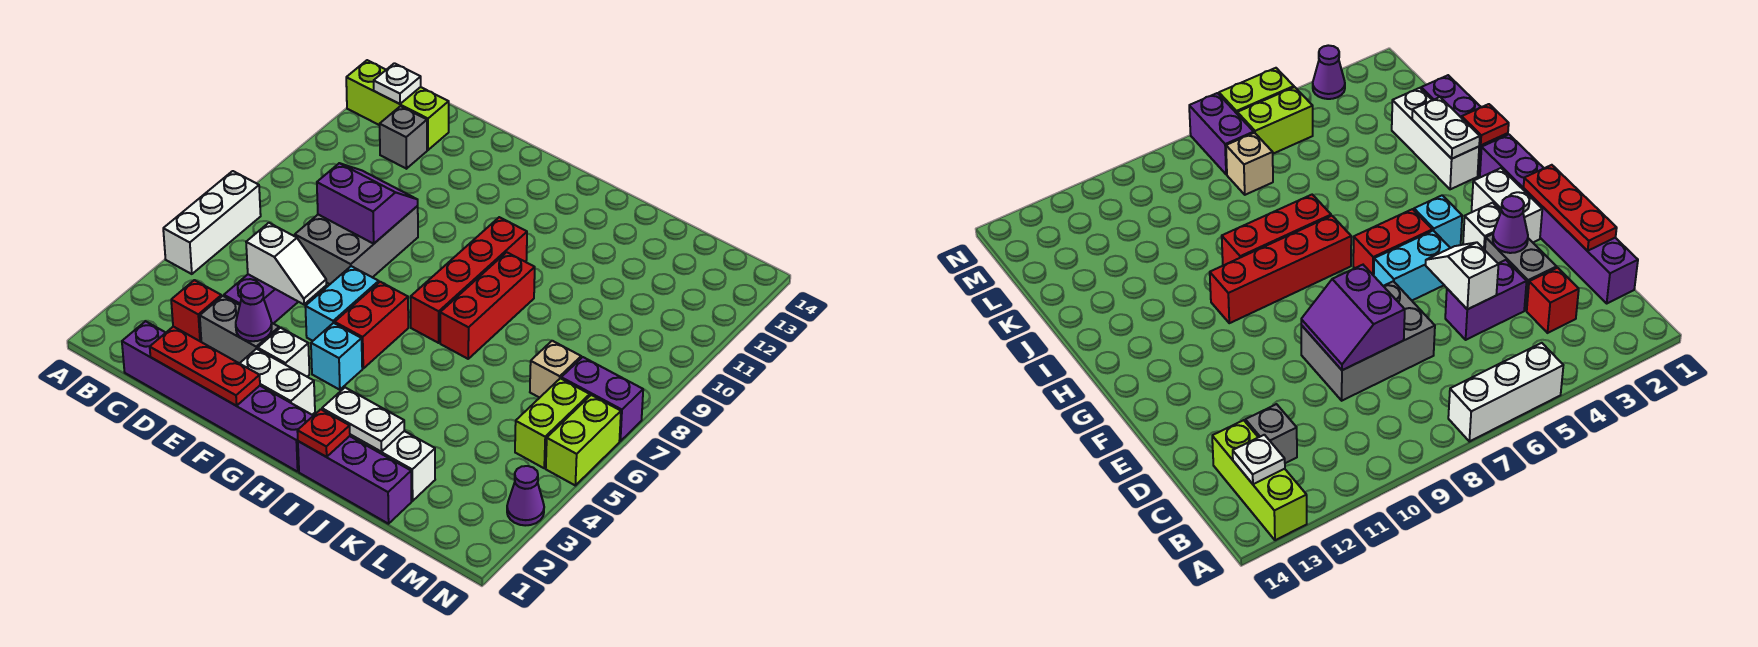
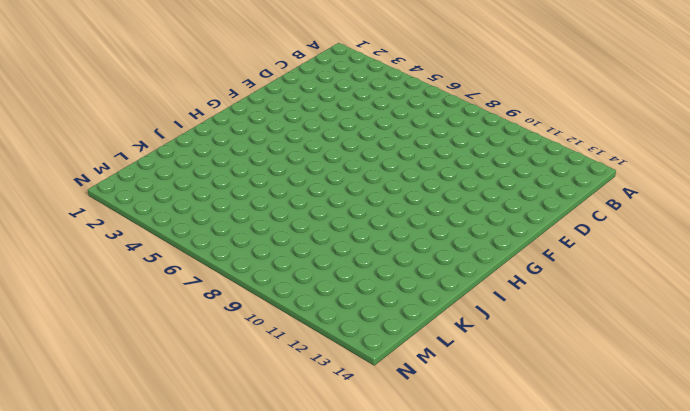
none -> white 1x3 brick [163,171,261,274]
none -> lime 1x3 brick [346,60,449,150]
none -> purple 1x6 brick [122,321,313,472]

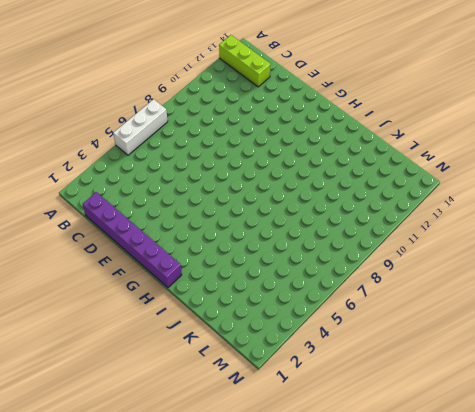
none -> red 1x1 brick [171,280,221,342]
none -> grey 1x1 brick [380,106,427,169]
none -> grey 1x2 brick [200,296,279,363]

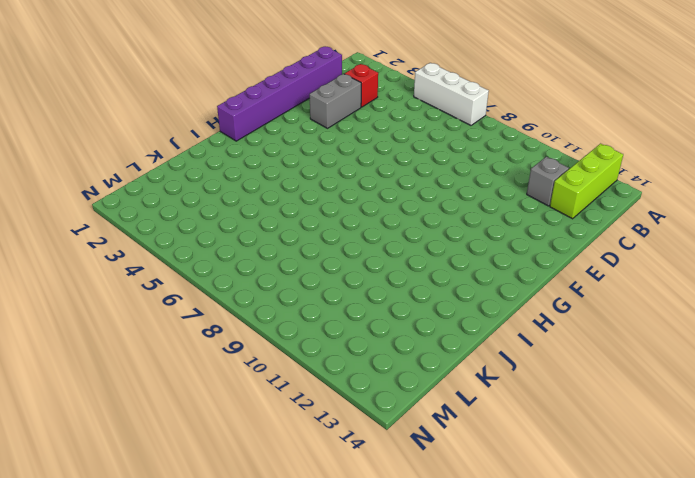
none -> purple 1x2 brick [224,274,298,324]
none -> grey 2x3 brick [295,206,418,284]
none -> white 1x2 brick [240,349,315,415]

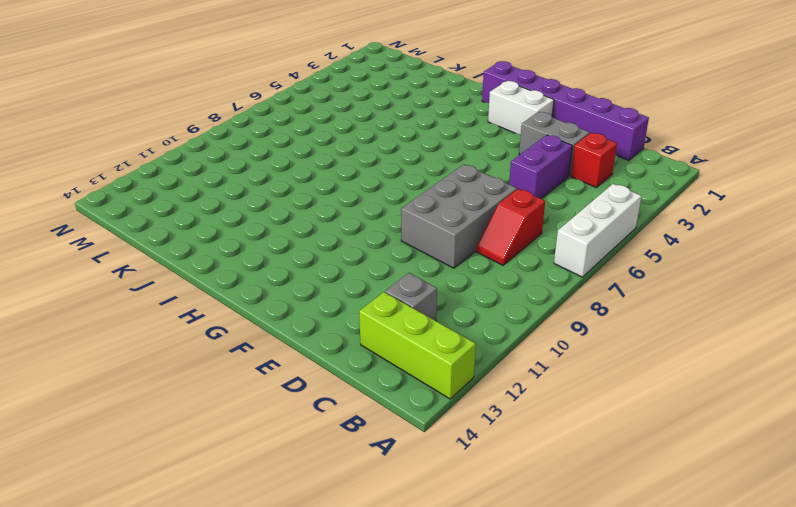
red 1x2 slope [476,189,545,265] -> none
none -> white 1x1 brick [258,328,309,376]
none -> cyan 1x2 brick [305,266,379,341]
none -> cyan 1x1 brick [311,323,362,390]

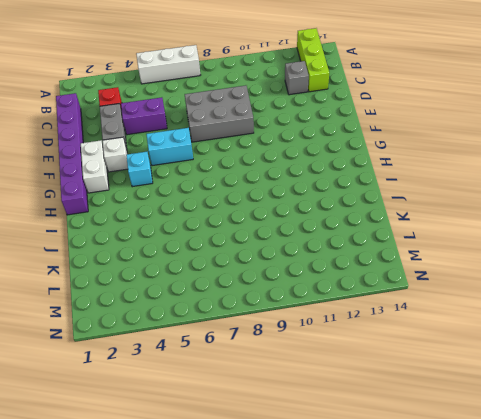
none -> red 1x2 brick [335,282,408,368]
none -> red 1x4 brick [411,217,527,343]
none -> purple 1x3 brick [298,436,411,524]

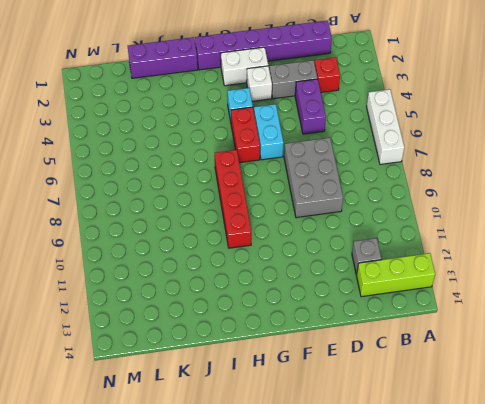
none -> white 1x3 brick [350,431,435,501]
none -> red 1x3 brick [440,252,535,359]
none -> tan 1x1 brick [530,341,581,398]

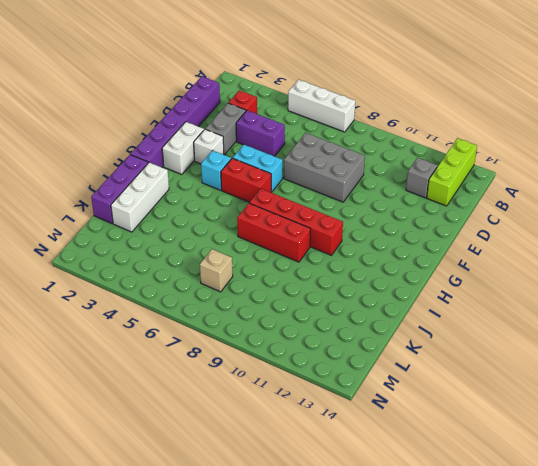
none -> lime 1x2 brick [515,378,590,468]
none -> purple 1x2 brick [561,357,643,441]
none -> purple 1x1 cone [507,466,544,526]

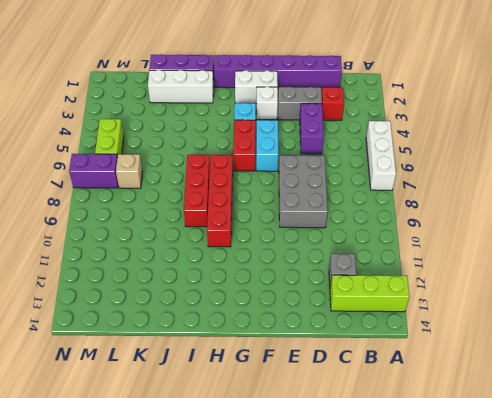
none -> purple 1x1 cone [507,466,544,526]
none -> lime 1x2 brick [546,395,621,485]
none -> white 1x1 plate [374,63,421,104]

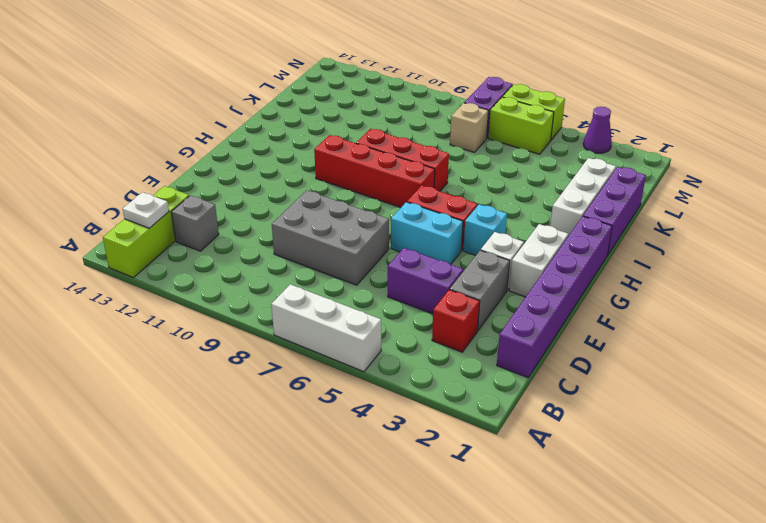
none -> red 1x3 plate [150,327,260,406]
none -> white 1x2 slope [246,223,326,304]
none -> purple 2x2 slope [317,163,418,244]

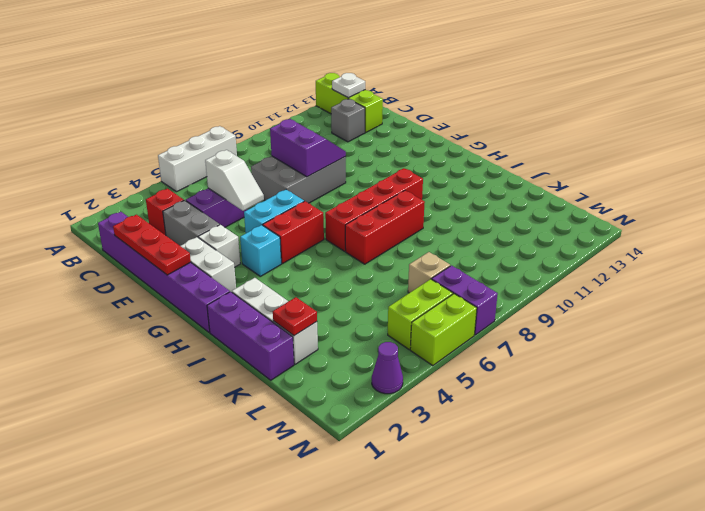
red 1x1 plate [273,297,317,336] -> red 1x1 plate moved to [297,409,350,457]
none -> purple 1x1 cone [236,283,272,341]
none -> white 1x2 plate [322,388,404,452]

